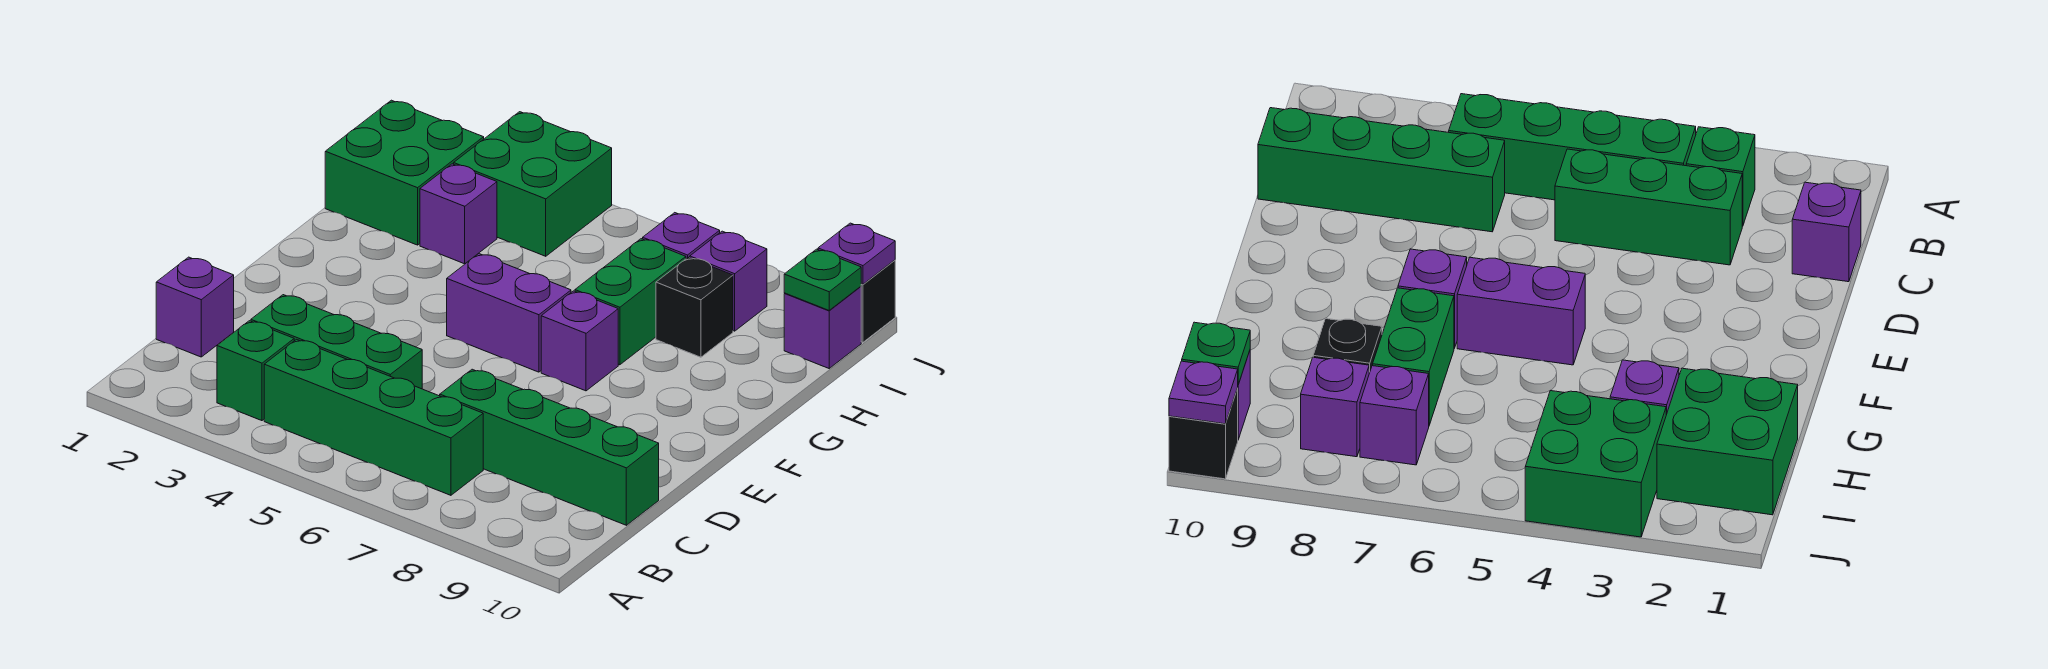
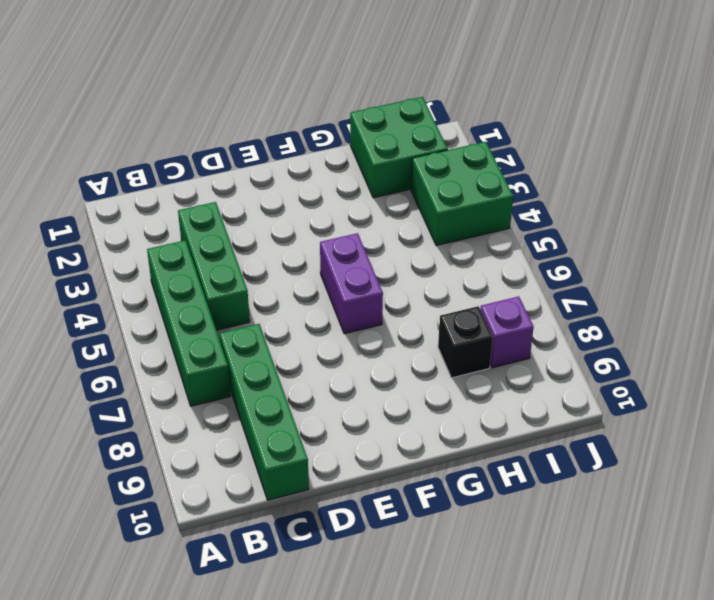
none -> green 1x1 brick [217,321,294,421]
none -> purple 1x1 brick [156,257,234,357]
none -> purple 1x1 brick [541,291,618,391]

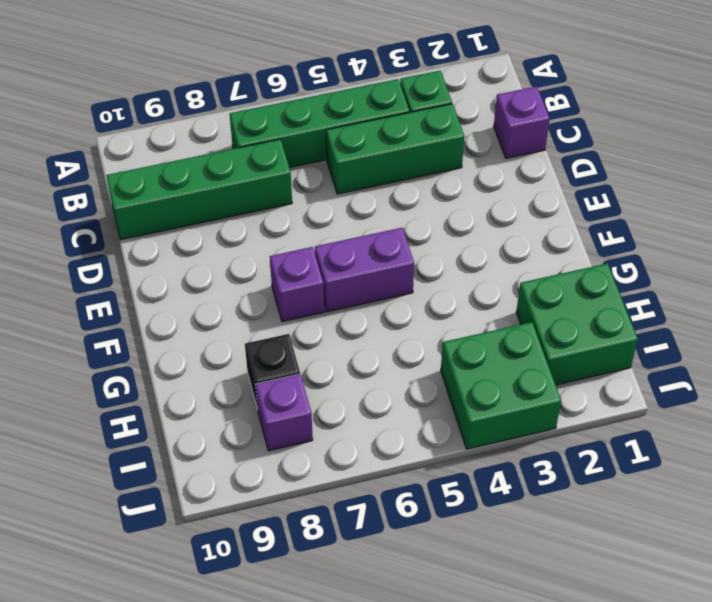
none -> green 1x2 brick [575,239,686,365]
none -> purple 1x1 brick [420,164,497,264]
none -> purple 1x1 brick [643,213,720,259]

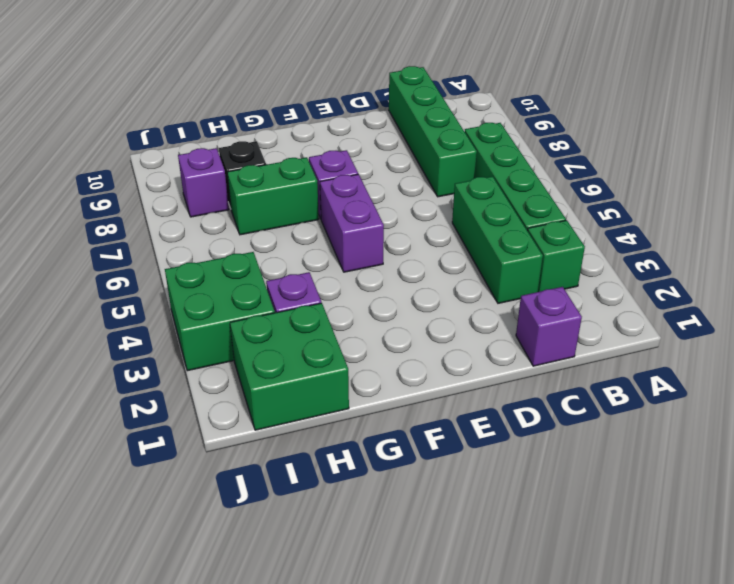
none -> purple 1x1 brick [643,213,720,259]
none -> purple 1x1 brick [784,286,861,368]
none -> black 1x1 brick [861,260,895,342]

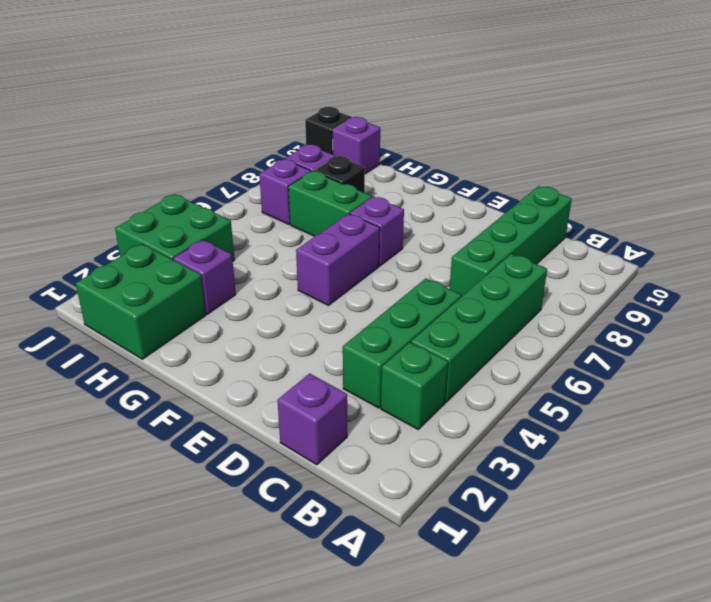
none -> green 1x1 plate [784,249,861,310]
none -> purple 1x1 plate [818,223,895,284]

